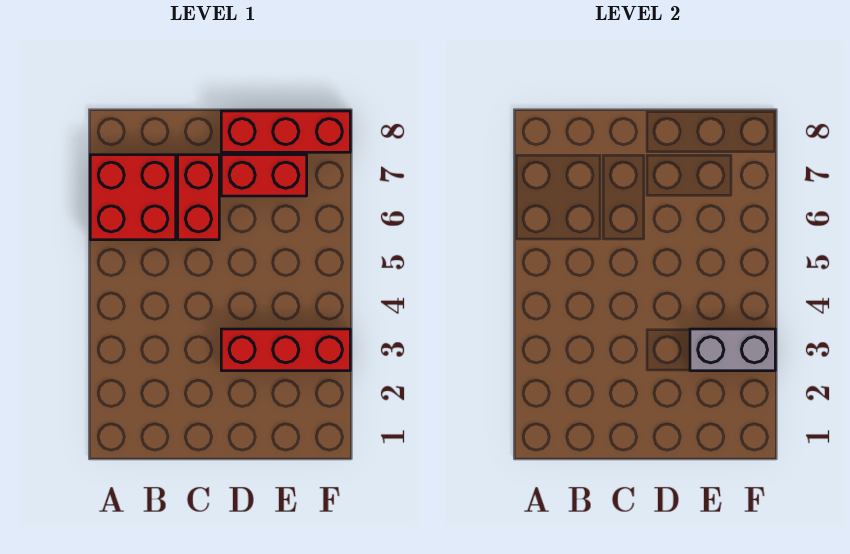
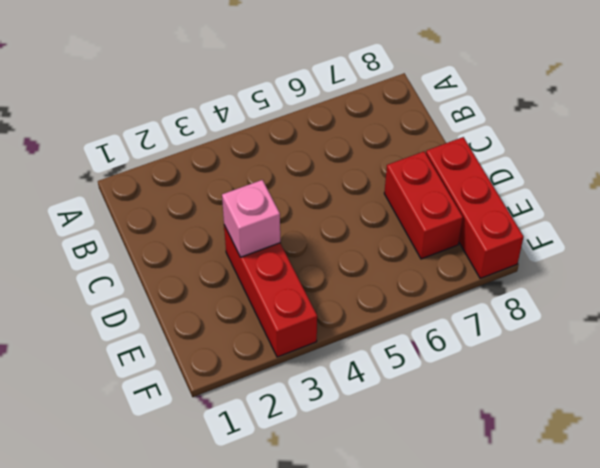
pink 1x1 brick [222,180,280,257] -> none
none -> red 2x2 brick [90,155,176,240]
none -> red 1x2 brick [178,155,219,240]

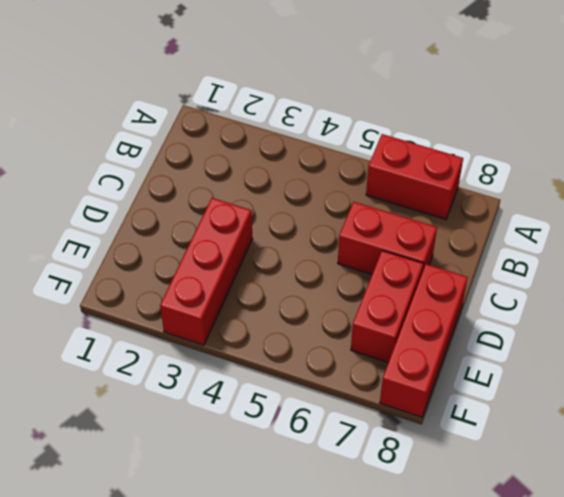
red 1x2 brick [366,134,463,219] -> red 2x2 brick [90,155,176,240]
none -> grey 1x2 brick [690,329,775,371]

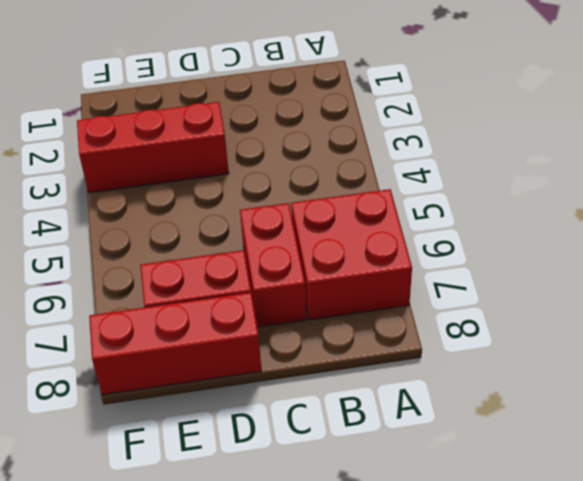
none -> grey 1x2 brick [690,329,775,371]

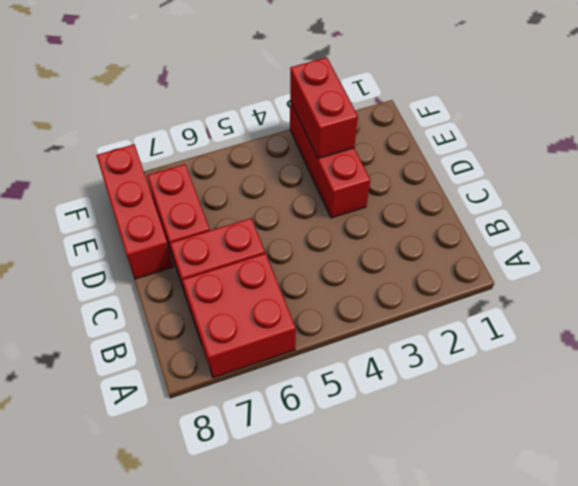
red 1x2 brick [290,57,358,158] -> grey 1x2 brick [690,329,775,371]

